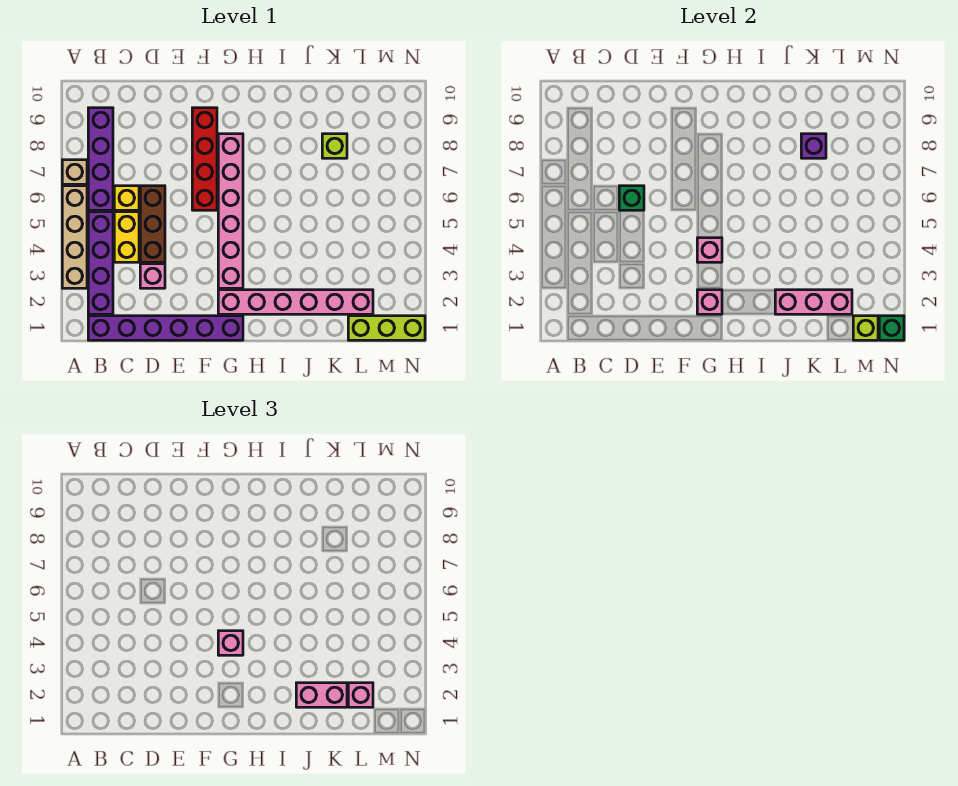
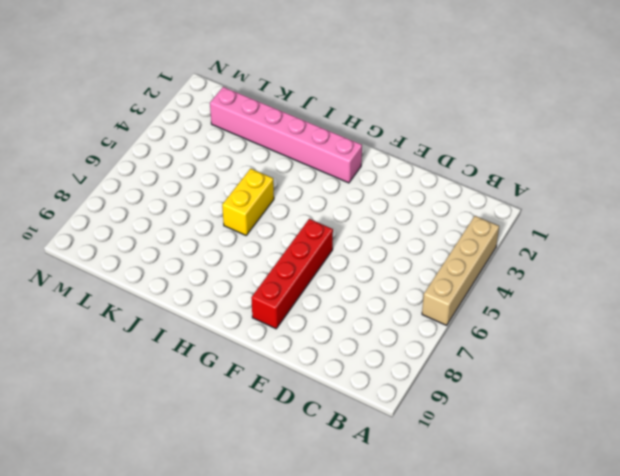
yellow 1x2 brick [222,169,274,235] -> yellow 1x2 brick moved to [114,212,139,262]
none -> tan 1x1 brick [62,160,87,184]
none -> purple 1x6 brick [88,316,243,340]
none -> purple 1x4 brick [88,212,113,314]

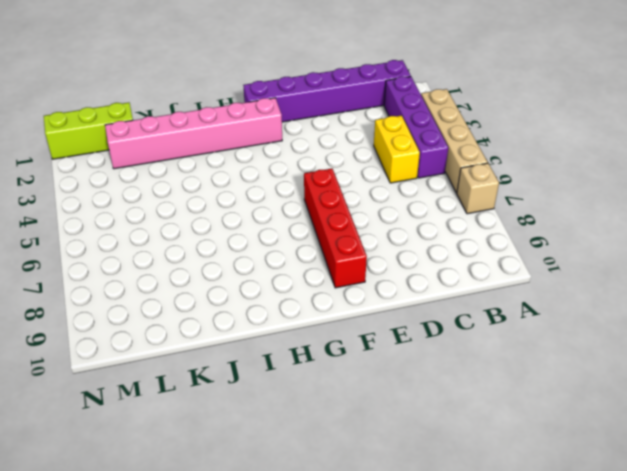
none -> purple 1x4 brick [88,108,113,210]
none -> yellow 1x1 brick [114,186,139,210]
none -> pink 1x1 brick [140,264,165,288]

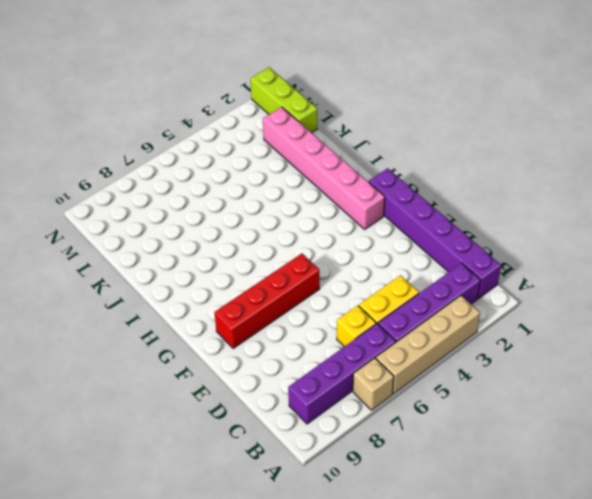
none -> pink 1x1 brick [140,264,165,288]
none -> brown 1x3 brick [140,186,165,262]
none -> pink 1x6 brick [218,134,243,288]

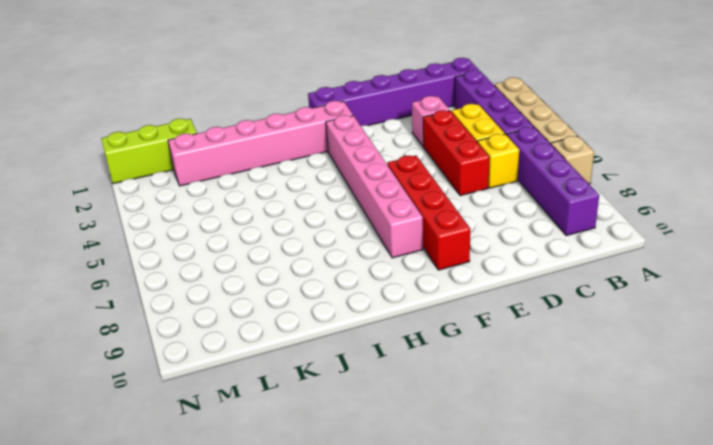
red 1x3 brick [423,110,490,196] -> brown 1x3 brick [140,186,165,262]
none -> lime 1x1 brick [322,134,347,158]
none -> green 1x1 brick [619,186,644,210]
none -> pink 1x1 brick [697,290,722,314]

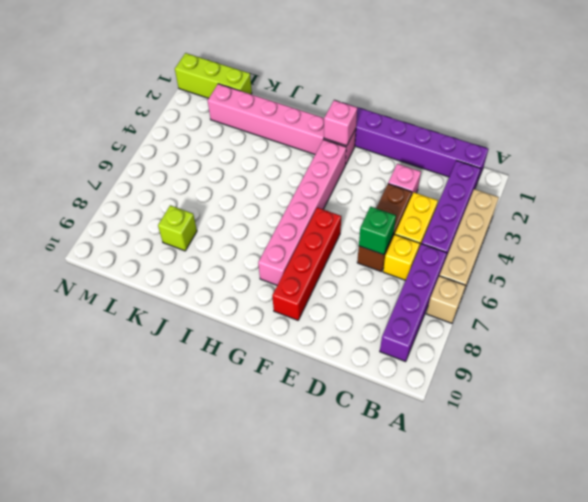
none -> pink 1x1 brick [697,238,722,262]
none -> pink 1x3 brick [775,290,852,314]
none -> purple 1x1 brick [801,134,826,158]

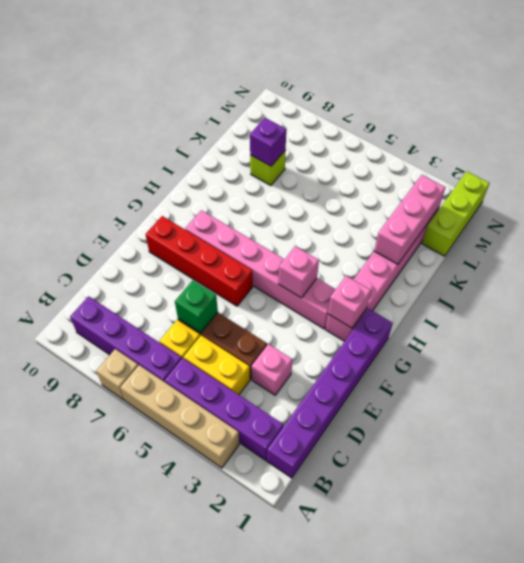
none -> lime 1x1 brick [853,316,878,340]
none -> green 1x1 brick [879,316,904,340]
none -> pink 1x1 brick [218,631,243,655]

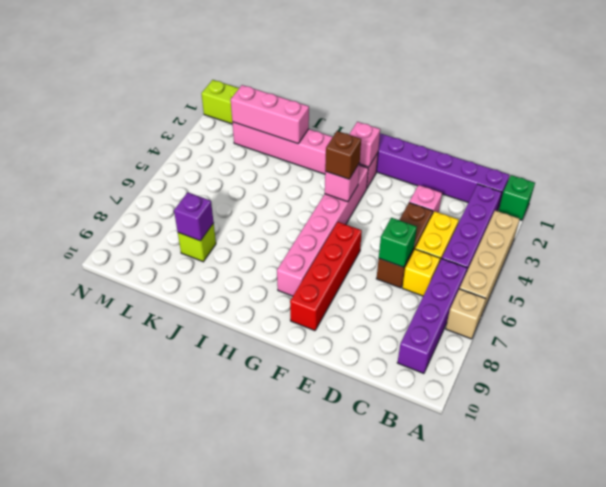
green 1x1 brick [499,175,535,220] -> green 1x1 brick moved to [879,316,904,340]
brown 1x1 brick [325,131,361,179] -> pink 1x1 brick [218,631,243,655]
none -> lime 1x1 brick [853,316,878,340]
none -> pink 1x2 brick [296,683,347,707]
none -> pink 1x1 brick [348,683,373,707]

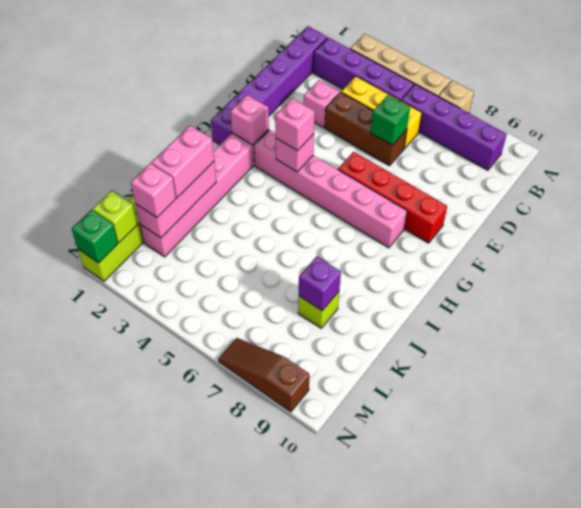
brown 1x3 slope [218,338,309,412] -> none

